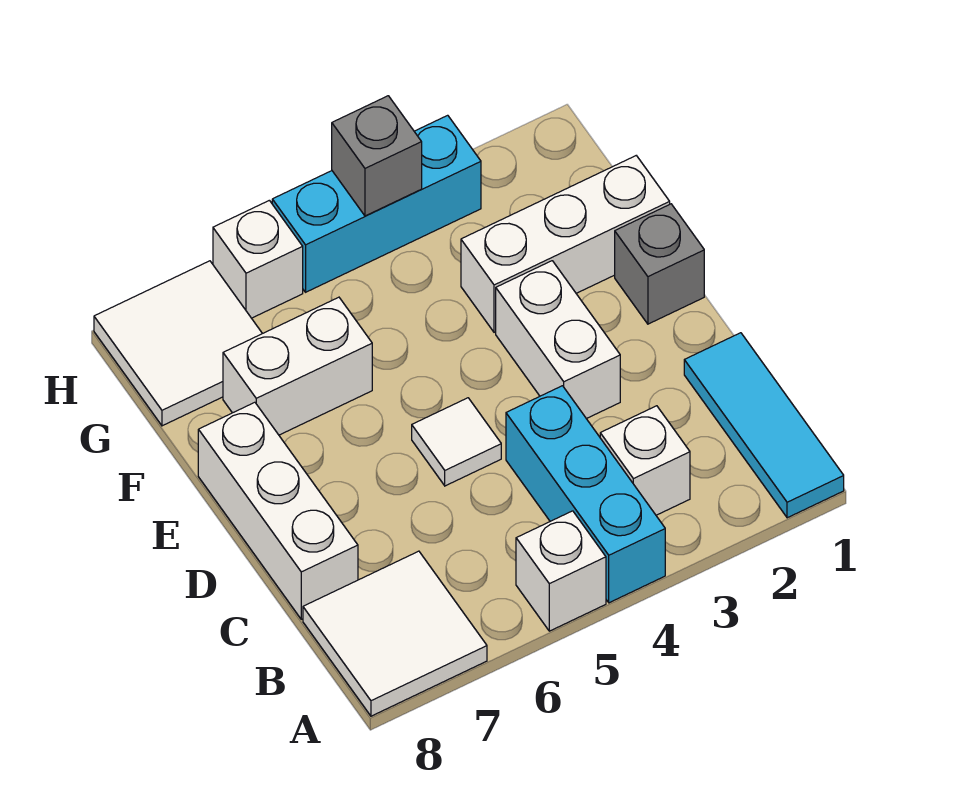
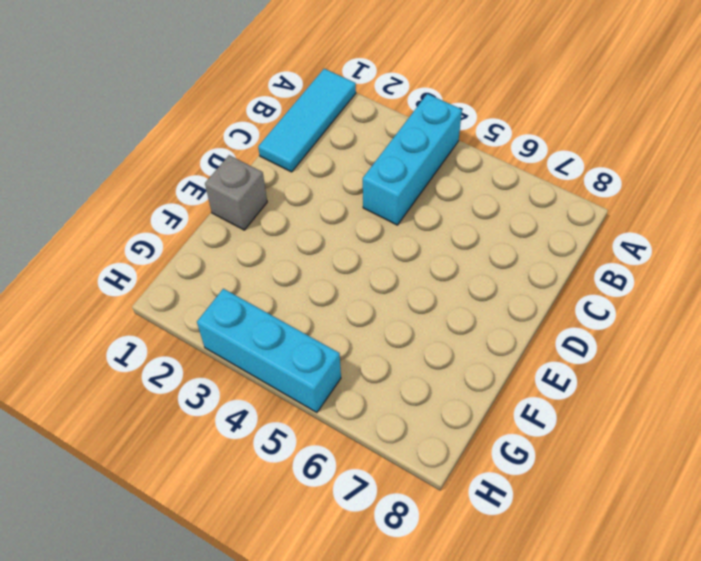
none -> white 1x1 brick [516,511,606,631]
none -> white 2x2 tile [303,551,487,716]
none -> white 1x1 brick [600,406,690,515]

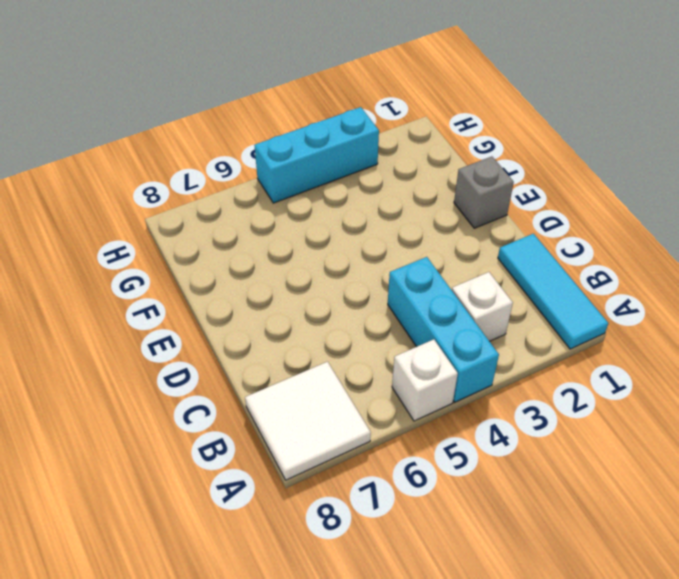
none -> white 1x3 brick [198,402,358,619]
none -> white 1x2 brick [496,261,620,419]
none -> white 1x1 tile [412,398,501,486]

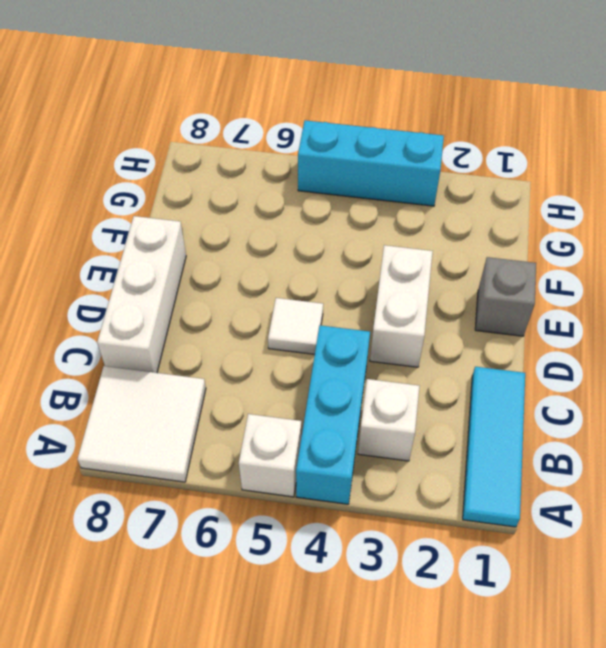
none -> white 1x3 brick [461,156,670,332]
none -> white 1x2 brick [223,297,372,435]
none -> white 2x2 tile [94,261,262,426]

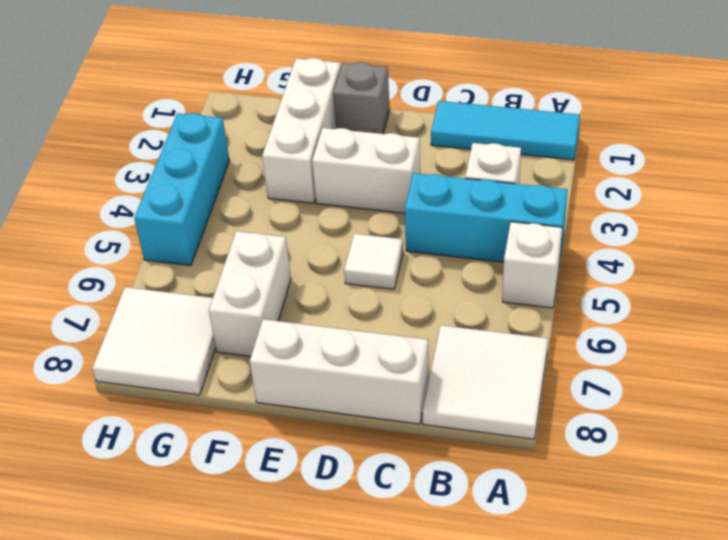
none -> white 1x1 brick [213,200,303,318]
none -> grey 1x1 brick [332,96,422,216]

